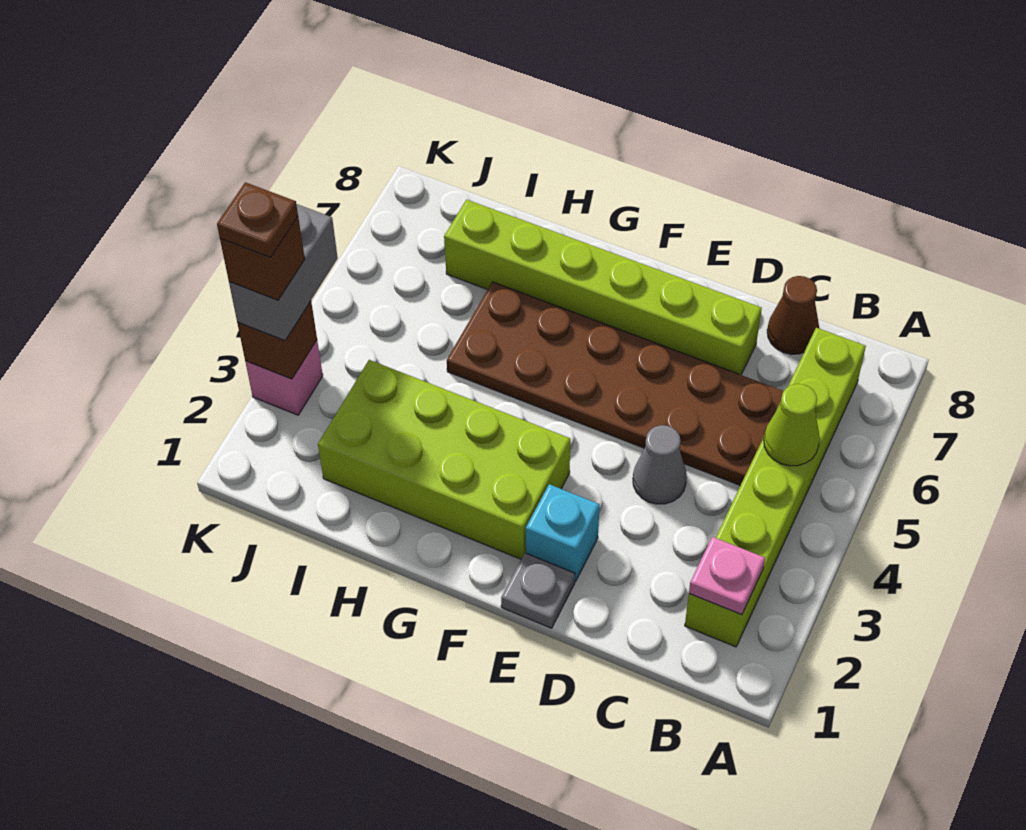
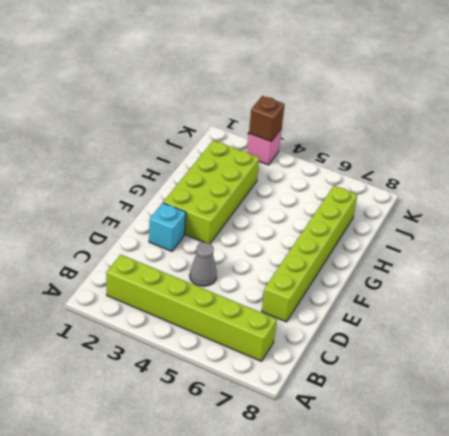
none -> brown 2x6 plate [447,282,783,485]
none -> brown 1x1 cone [767,276,819,354]
none -> grey 1x1 plate [501,553,575,628]

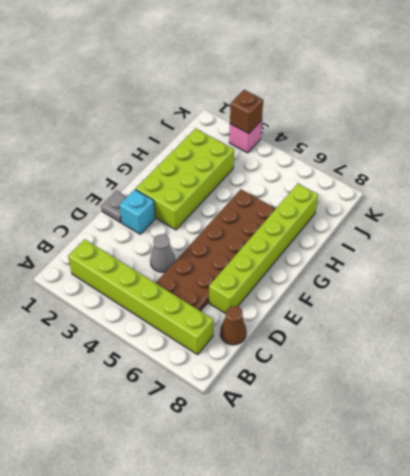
none -> pink 1x1 plate [689,537,765,615]
none -> lime 1x1 cone [764,384,820,466]
none -> grey 1x2 brick [229,204,338,341]

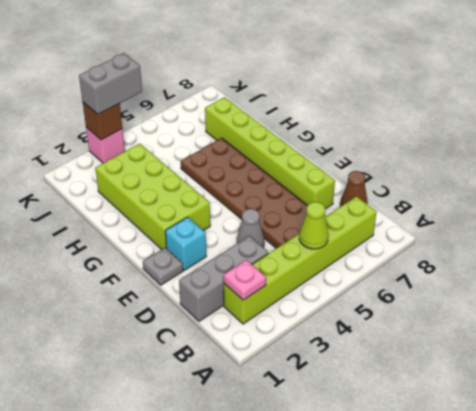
grey 1x3 brick [179,236,268,321] -> none
none -> brown 1x1 brick [220,217,305,300]
none -> brown 1x1 plate [217,182,298,257]

